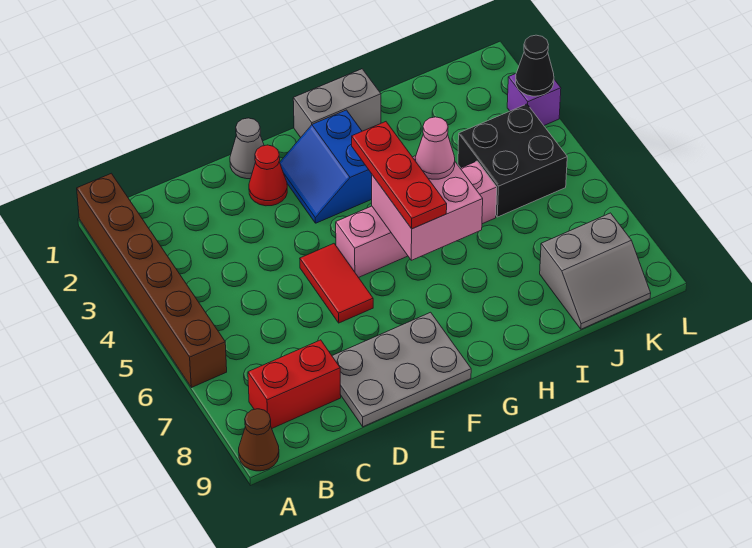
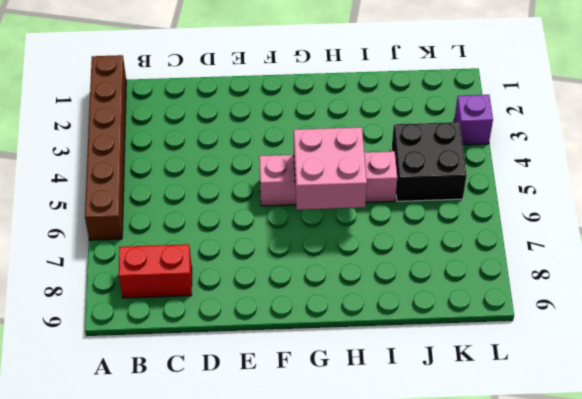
none -> brown 1x1 cone [239,409,279,471]
none -> grey 2x3 plate [332,312,471,427]
none -> grey 1x1 cone [230,118,264,179]

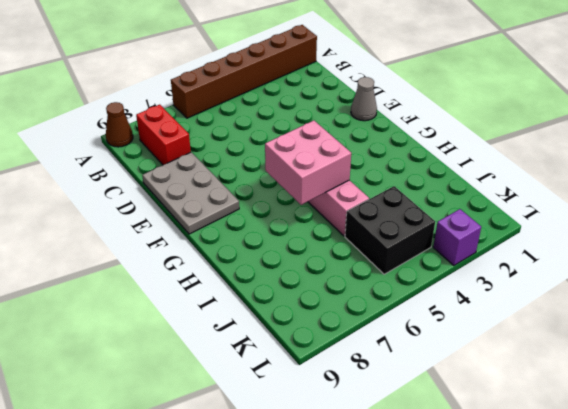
none -> red 1x1 cone [249,145,287,206]
none -> red 1x2 tile [300,244,373,323]
none -> blue 2x2 slope [280,110,372,223]

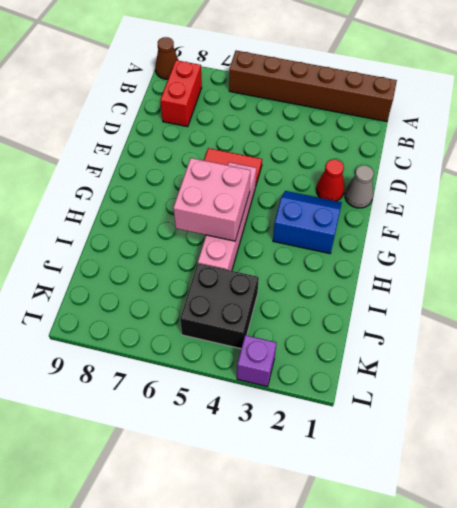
none -> grey 2x3 plate [332,312,471,427]
none -> grey 1x2 brick [293,69,381,137]
none -> grey 2x2 slope [540,213,651,329]

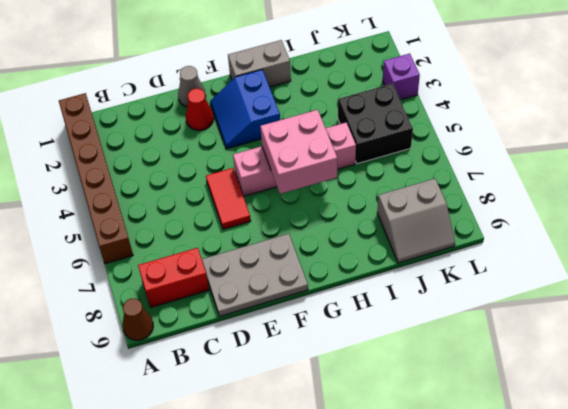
none -> black 1x1 cone [516,35,554,96]
none -> red 1x3 plate [352,122,447,229]
none -> pink 1x1 cone [415,117,455,179]

